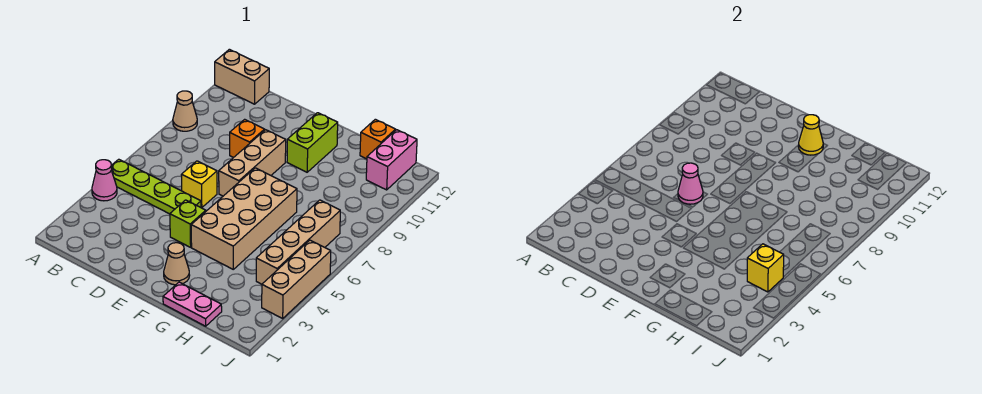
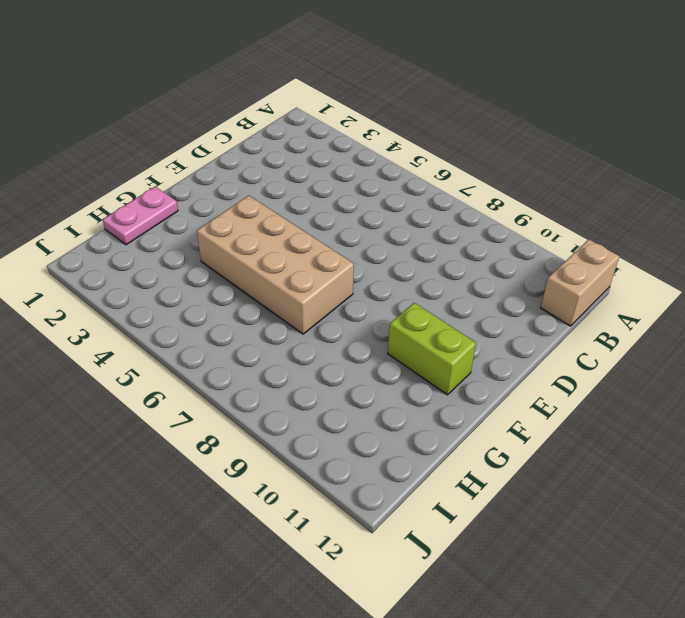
none -> pink 1x1 cone [92,160,117,201]
none -> lime 1x4 plate [111,159,201,214]
none -> tan 1x1 cone [173,91,197,131]

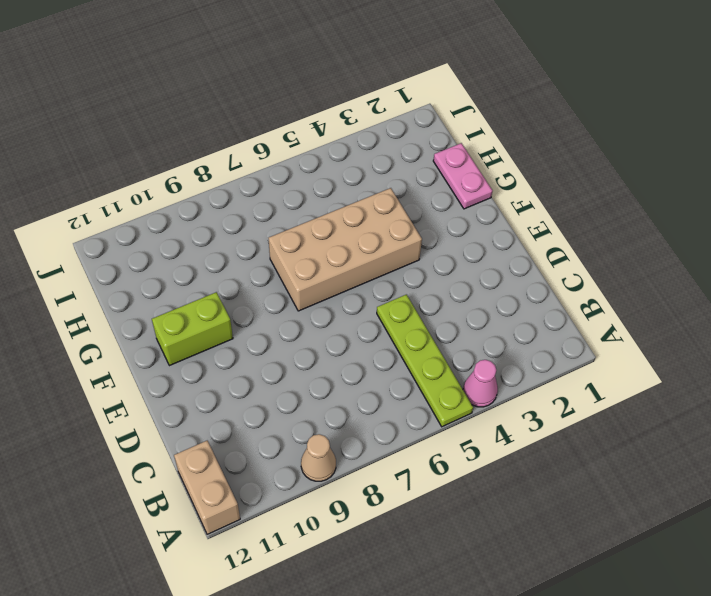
none -> yellow 1x1 brick [181,161,217,208]
none -> orange 1x1 brick [230,119,265,158]
none -> lime 1x1 brick [170,200,206,247]

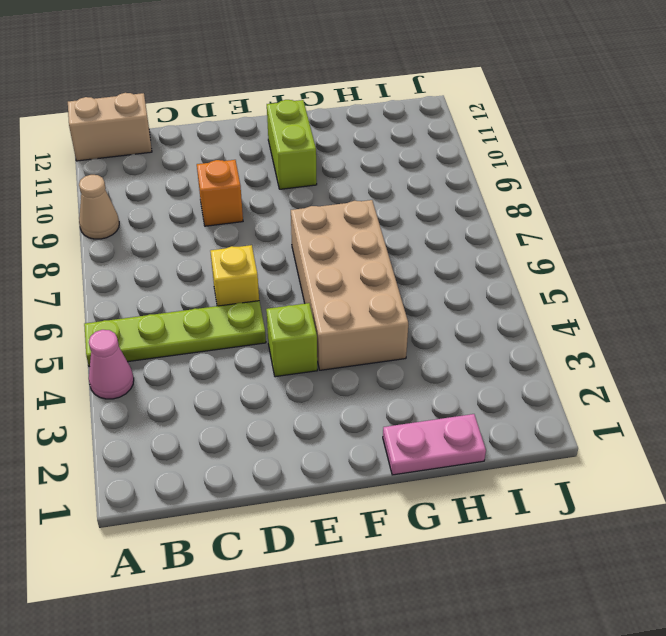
none -> tan 1x3 brick [219,130,286,196]
none -> tan 1x1 cone [164,243,190,285]
none -> orange 1x1 brick [360,119,396,159]

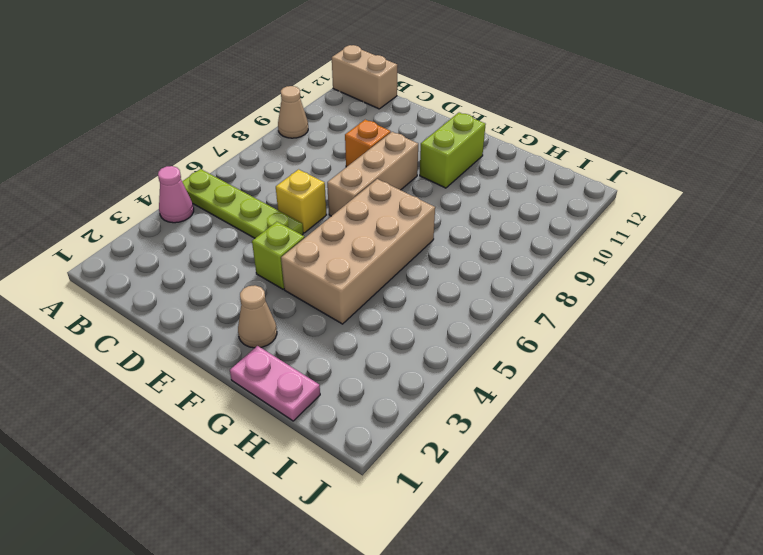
none -> orange 1x1 brick [360,119,396,159]
none -> tan 1x4 brick [256,200,340,284]
none -> pink 1x2 brick [366,130,417,190]

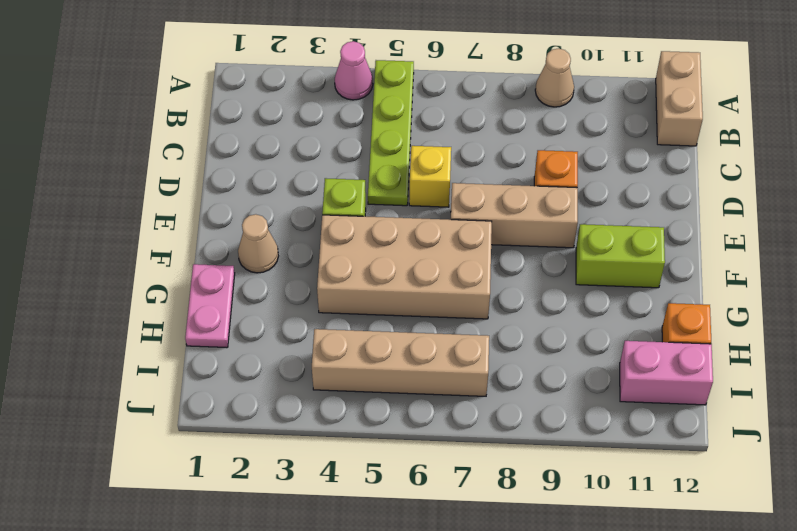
none -> tan 1x3 brick [262,240,331,318]
none -> pink 1x1 cone [678,163,703,204]
none -> yellow 1x1 cone [798,115,823,155]

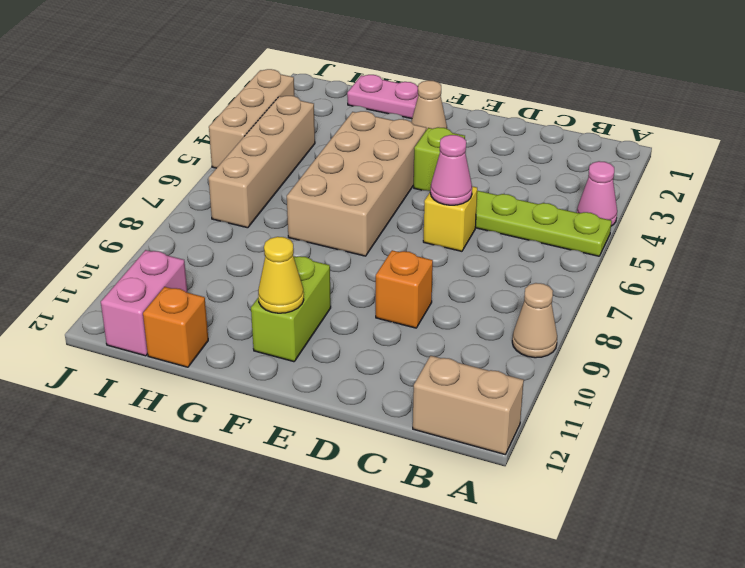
none -> tan 1x3 brick [219,130,286,196]
none -> yellow 1x1 brick [747,244,784,292]

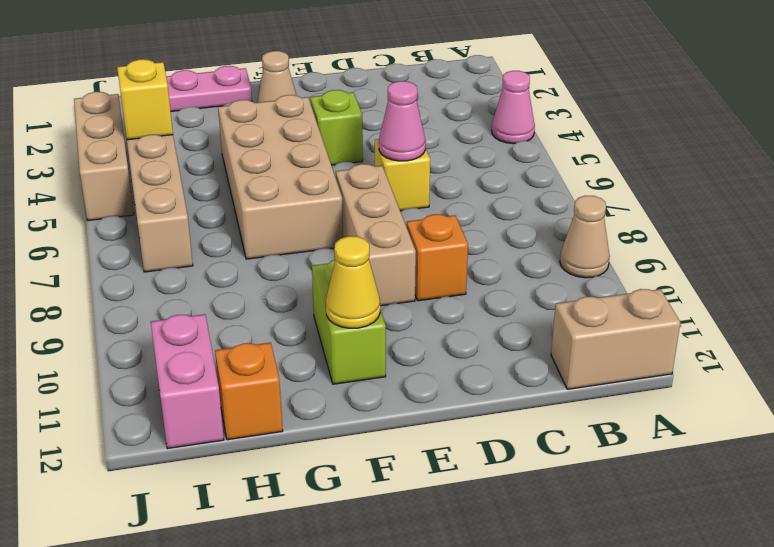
none -> lime 1x4 plate [111,159,201,214]

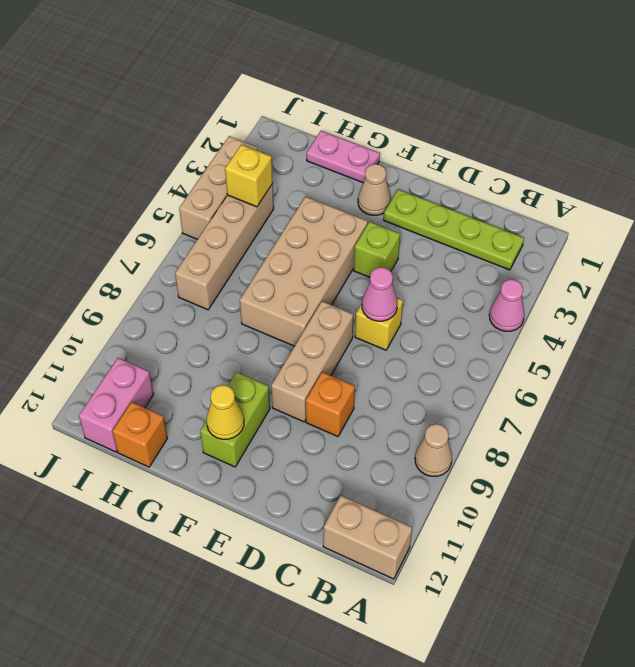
lime 1x4 plate [384,189,524,270] -> lime 1x4 plate moved to [111,159,201,214]

